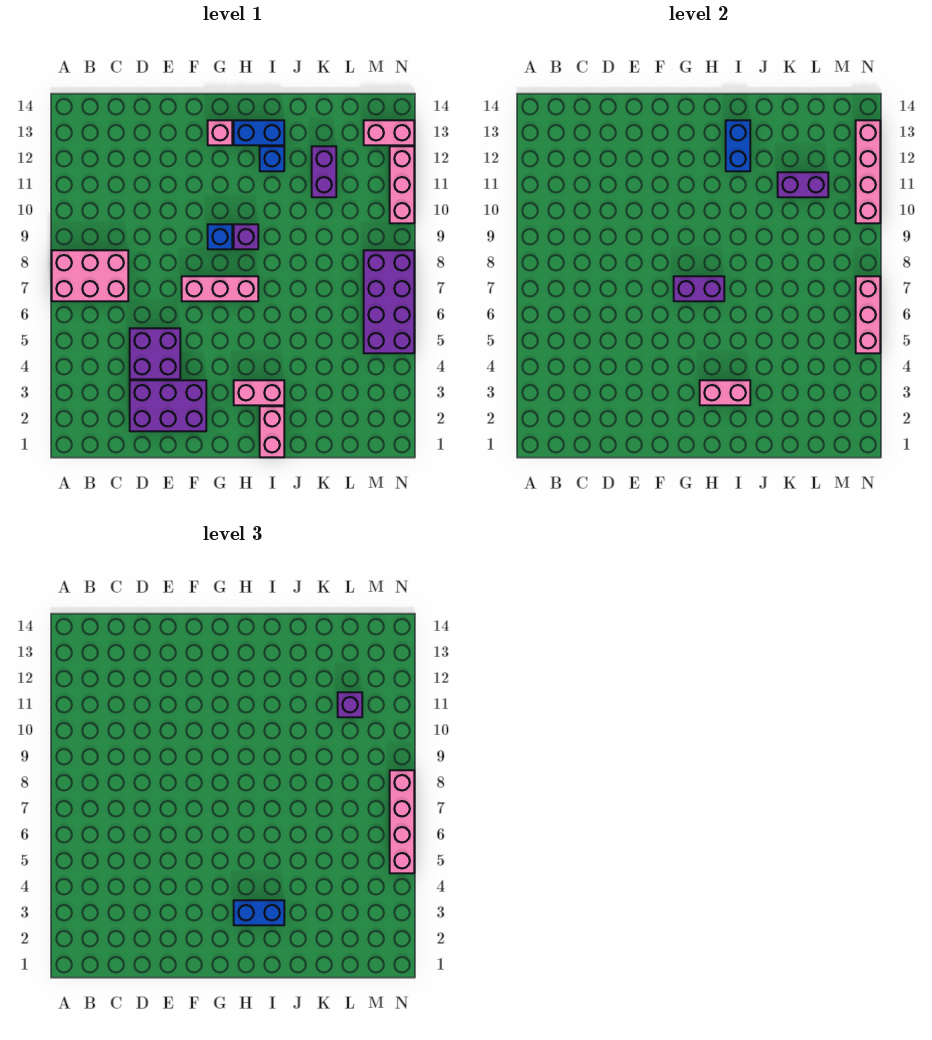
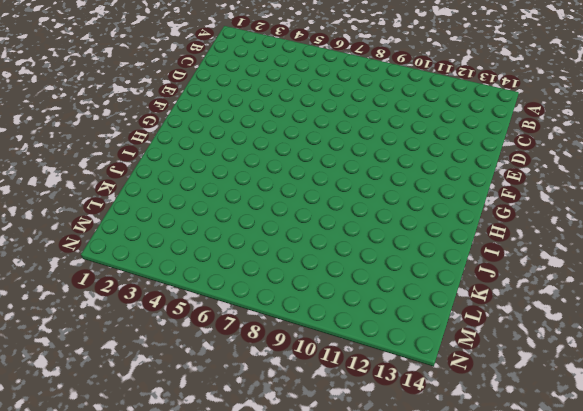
none -> pink 2x3 brick [52,250,128,301]
none -> purple 2x3 brick [130,380,206,431]
none -> purple 2x2 brick [130,328,180,379]

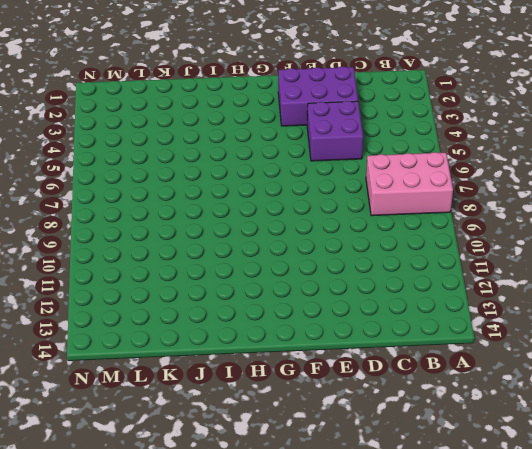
none -> pink 1x3 brick [182,276,258,301]
none -> blue 1x1 brick [208,224,232,249]
none -> pink 1x1 brick [208,120,232,145]

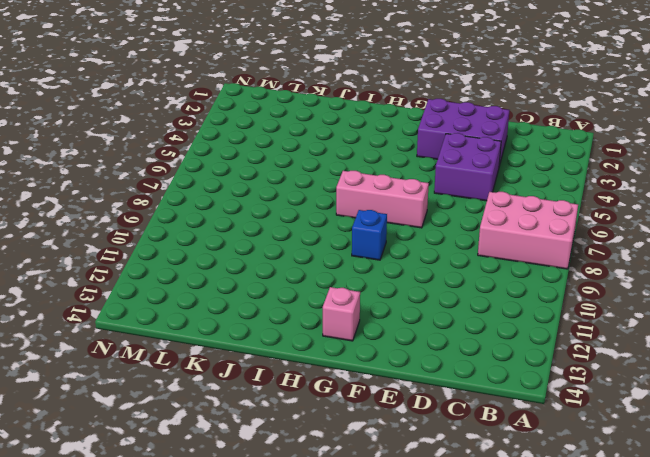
none -> pink 1x2 brick [234,380,284,405]
none -> purple 1x1 brick [234,224,258,249]
none -> blue 1x2 brick [234,120,284,145]

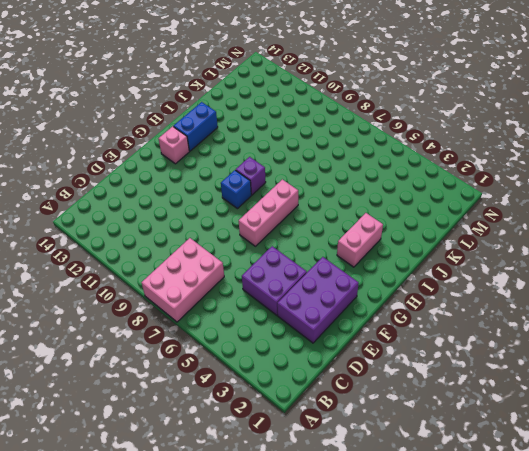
none -> pink 1x2 brick [260,406,284,457]
none -> blue 1x1 brick [260,146,284,171]
none -> purple 1x2 brick [312,146,336,197]

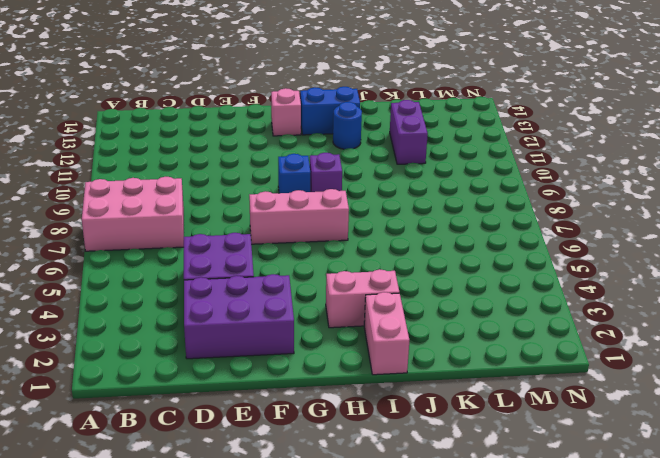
blue 1x1 round brick [333,102,362,149] -> blue 1x1 brick [260,146,284,171]
none -> purple 2x4 brick [364,250,414,353]
none -> pink 1x2 brick [364,120,414,145]
none -> pink 1x3 brick [390,146,414,223]

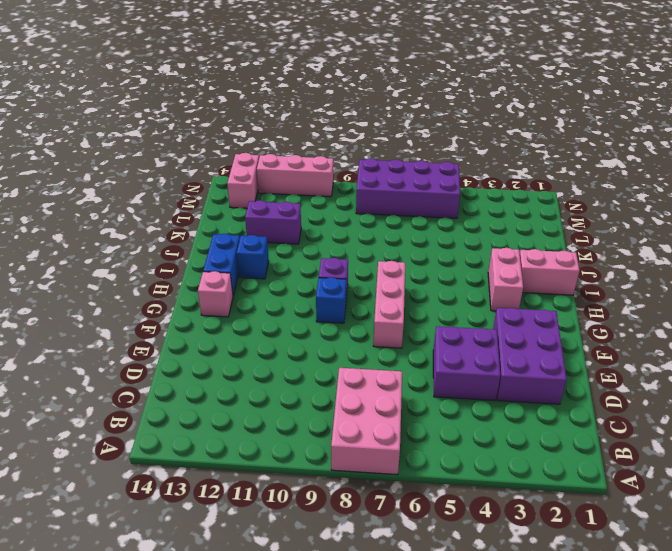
none -> purple 1x2 brick [674,276,724,301]
none -> pink 1x2 brick [700,380,750,405]
none -> blue 1x2 brick [726,120,750,171]

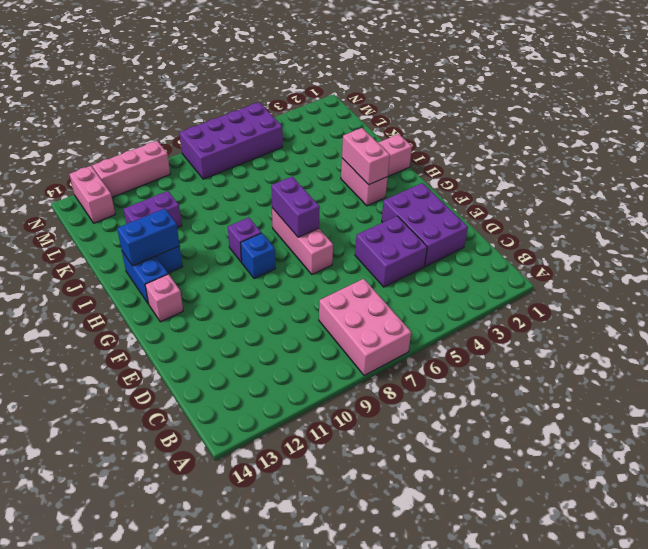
none -> purple 1x2 brick [778,172,828,197]
none -> pink 1x3 brick [856,276,880,353]
none -> pink 1x4 brick [856,120,880,223]

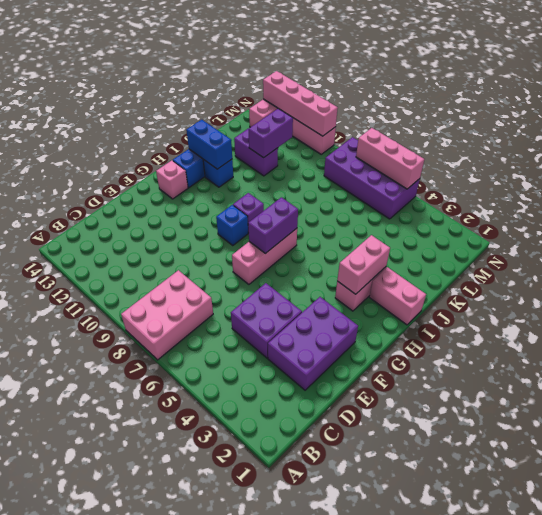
none -> blue 1x2 brick [234,900,284,925]
none -> purple 1x1 brick [338,692,362,717]
none -> pink 1x4 brick [390,770,414,873]

